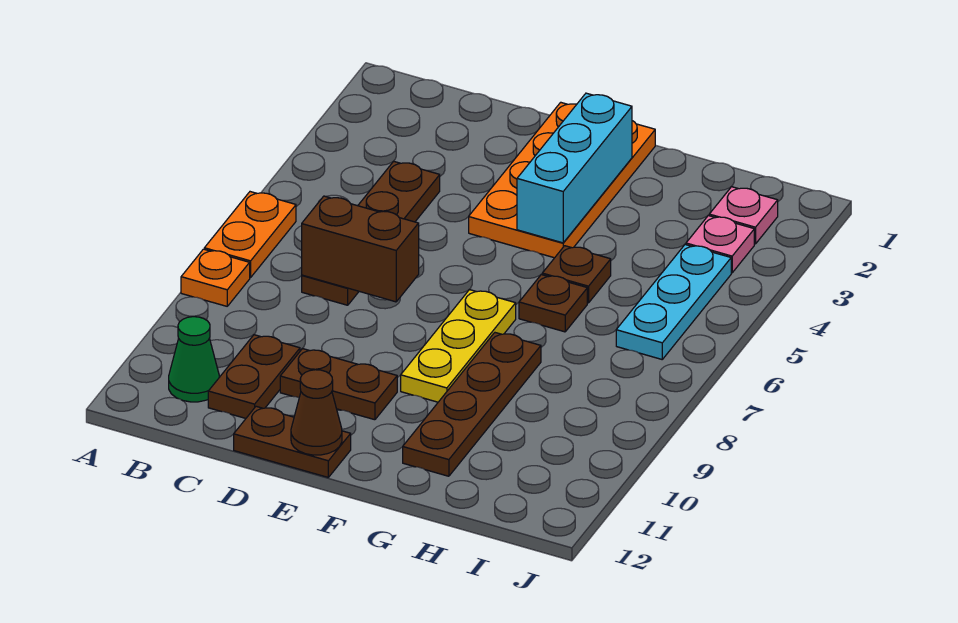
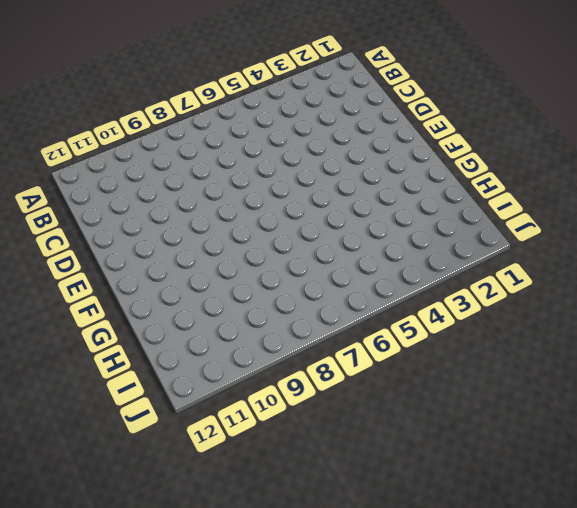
none -> orange 1x2 plate [204,192,296,278]
none -> orange 1x1 plate [181,249,250,306]
none -> green 1x1 cone [169,317,219,402]

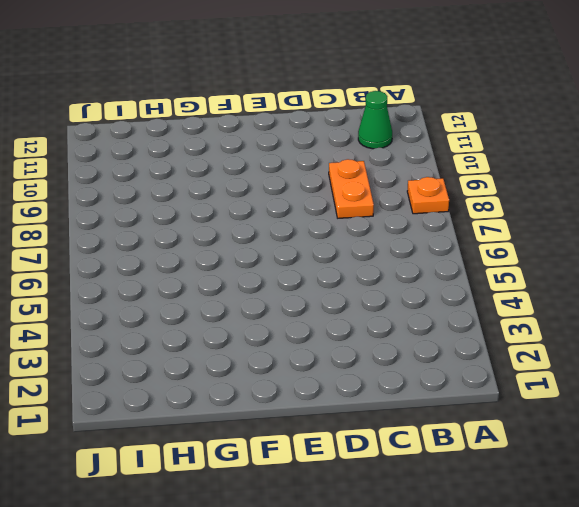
orange 1x2 plate [329,159,374,218] -> orange 1x2 plate moved to [204,192,296,278]
none -> brown 1x4 plate [302,161,440,305]
none -> brown 1x2 plate [208,335,300,418]
none -> brown 1x2 plate [280,349,397,420]

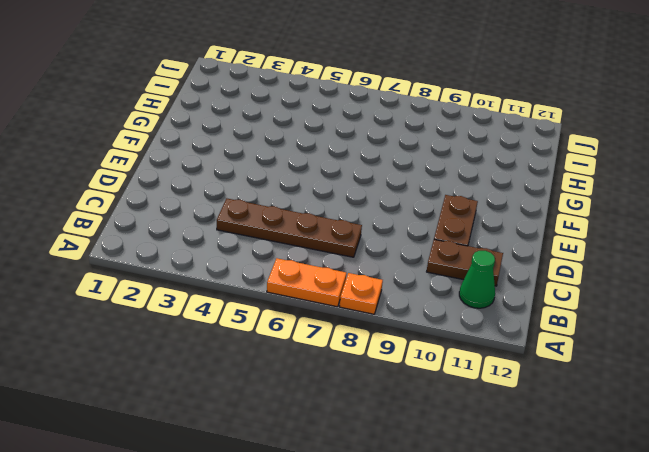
none -> brown 1x2 plate [234,406,351,477]
none -> orange 2x4 plate [469,102,655,258]
none -> yellow 1x3 plate [401,290,516,402]

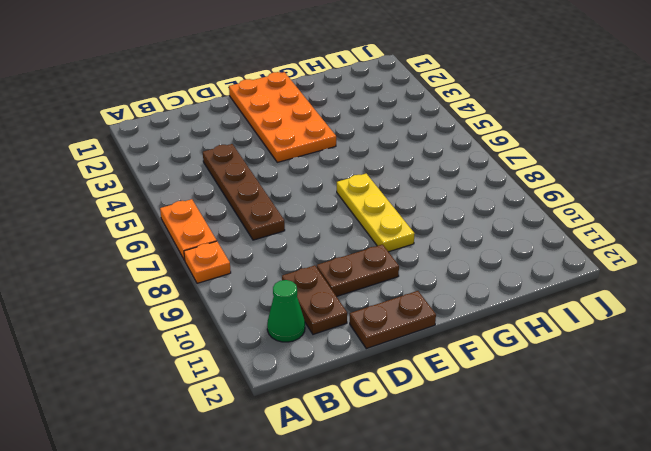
none -> brown 1x1 plate [542,246,611,303]
none -> brown 1x1 plate [519,275,587,332]
none -> brown 1x4 plate [403,333,541,476]

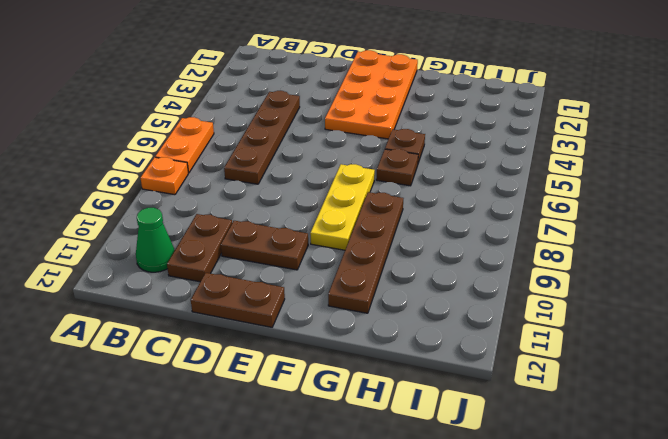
none -> pink 1x1 plate [709,187,778,244]
none -> pink 1x1 plate [686,216,754,273]
none -> cyan 1x3 plate [616,245,731,359]

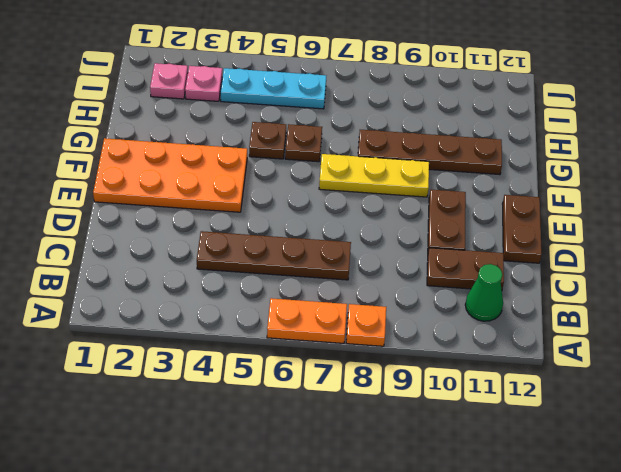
none -> brown 1x2 brick [302,196,419,302]
none -> brown 1x1 cone [291,370,342,455]
none -> cyan 1x3 brick [517,93,632,243]

